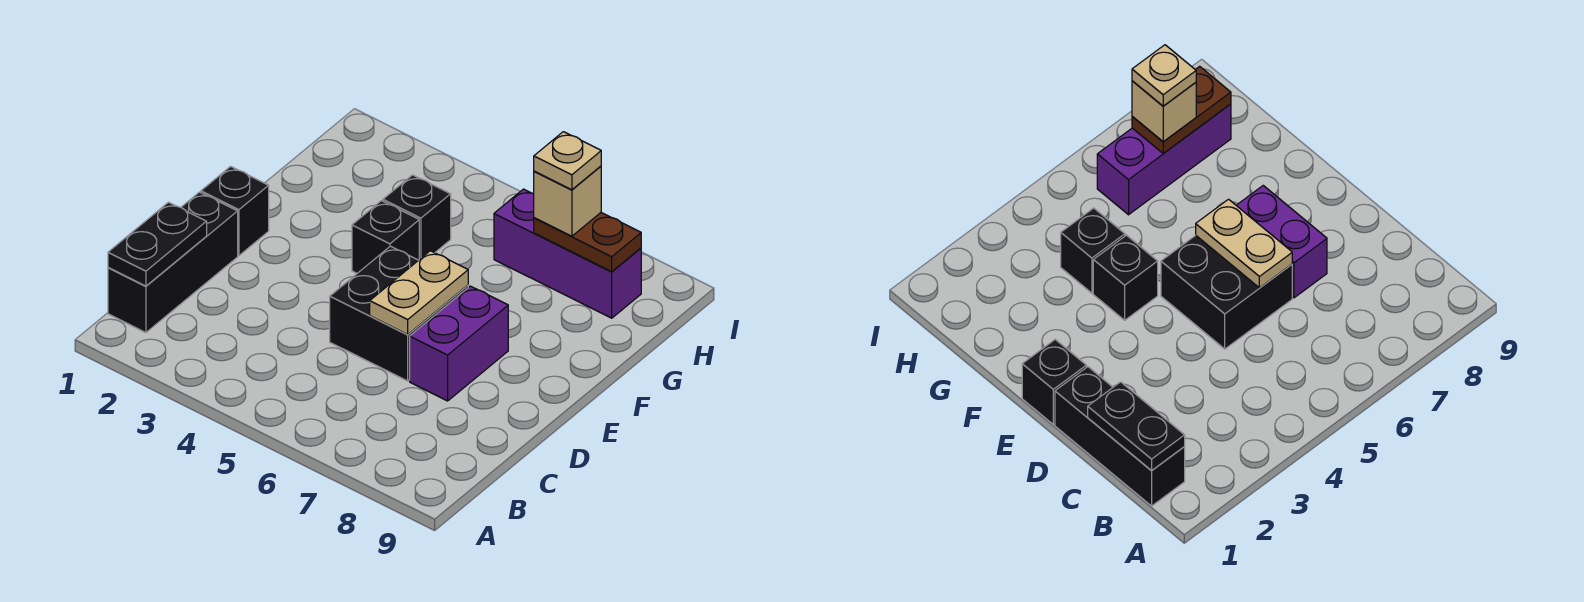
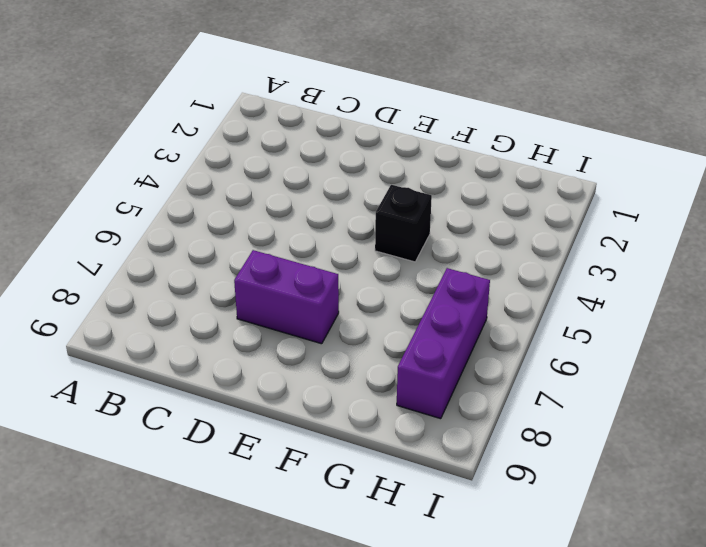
none -> black 1x3 brick [108,192,238,333]
none -> black 2x2 brick [330,246,468,381]
none -> black 1x1 brick [201,166,269,256]

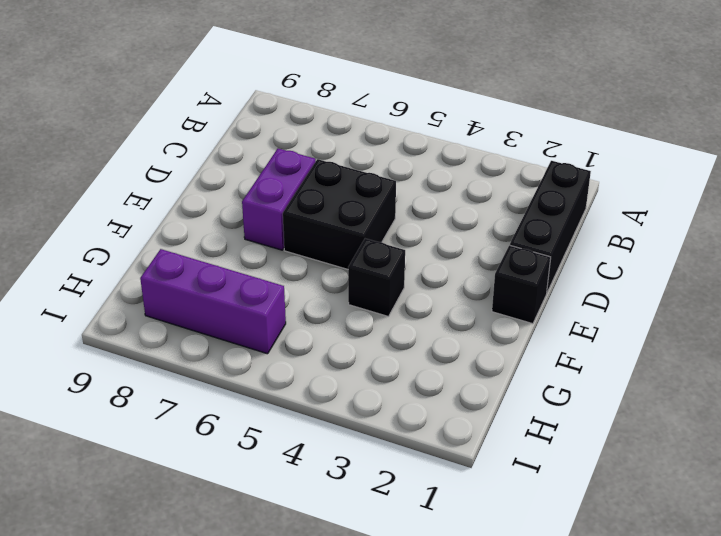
none -> black 1x1 brick [383,175,451,259]
none -> black 1x2 plate [108,202,207,286]
none -> tan 1x2 plate [370,251,468,334]

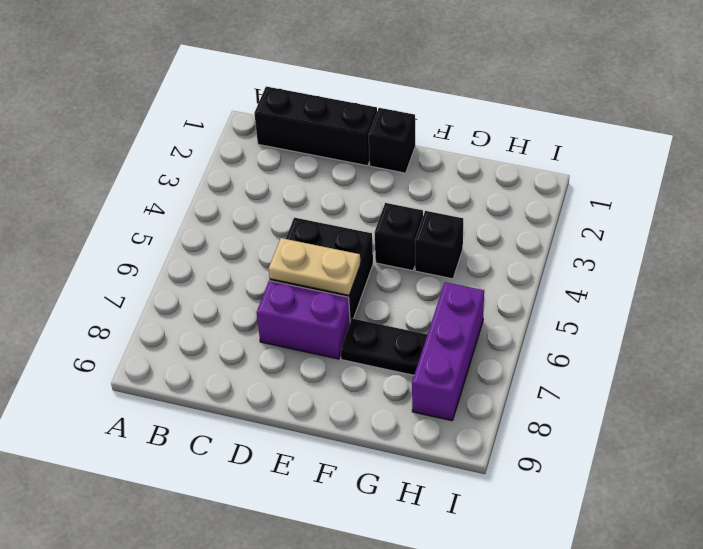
black 1x2 plate [341,319,427,375] -> black 1x2 plate moved to [108,202,207,286]
none -> brown 1x2 plate [534,213,641,272]
none -> tan 1x1 brick [534,166,601,236]
none -> tan 1x1 plate [534,132,601,190]

